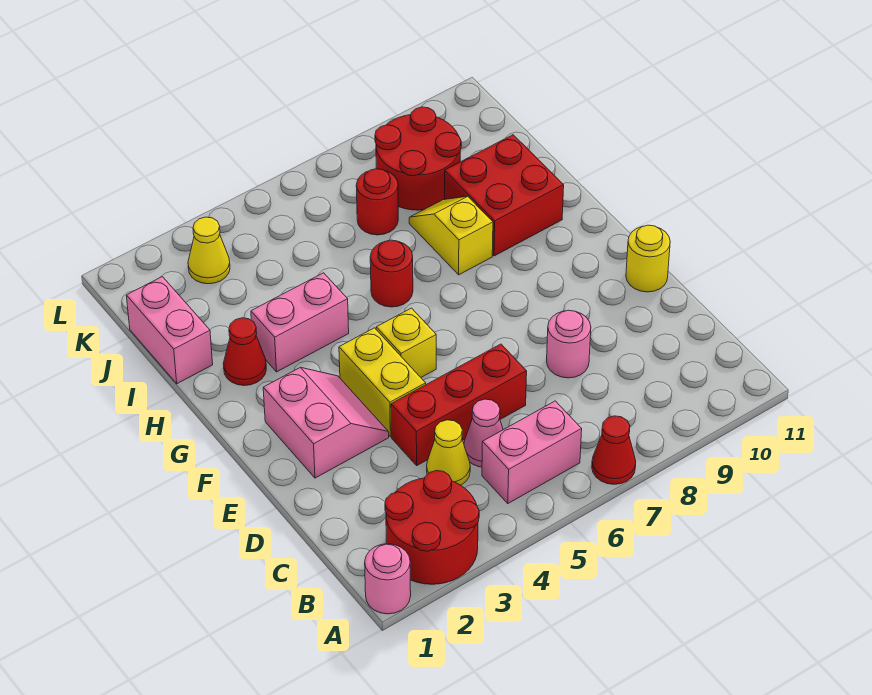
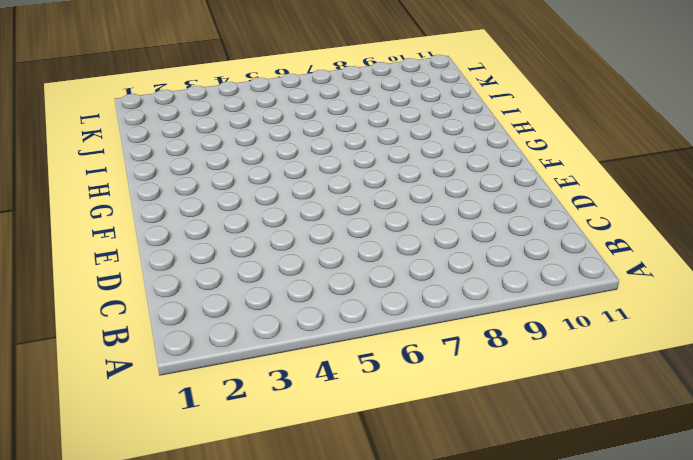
none -> pink 1x1 round brick [365,544,411,614]
none -> red 2x2 round brick [385,471,479,584]
none -> red 1x1 cone [592,416,636,484]

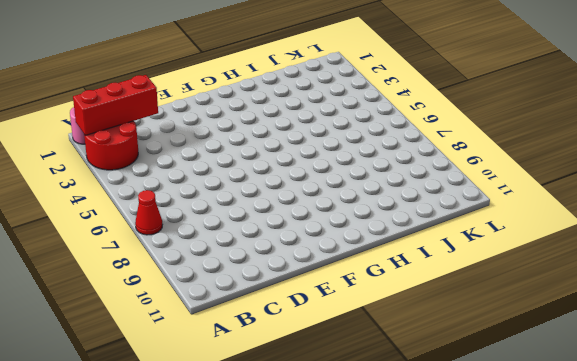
red 1x3 brick [73,75,158,136] -> red 1x3 brick turned to [391,344,527,465]
none -> pink 1x2 brick [482,401,582,503]
none -> yellow 1x1 cone [427,420,470,485]
none -> pink 1x1 cone [464,399,503,467]

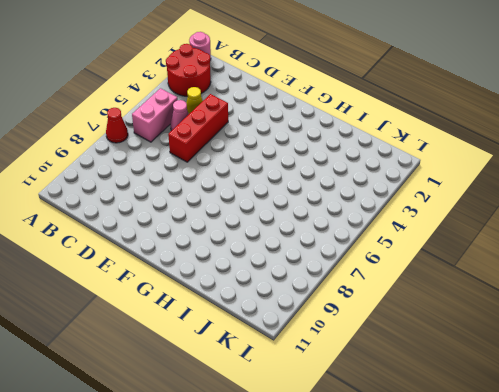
none -> pink 1x1 round brick [547,310,591,378]
none -> pink 2x2 slope [263,367,389,478]
none -> yellow 1x2 brick [339,328,426,437]

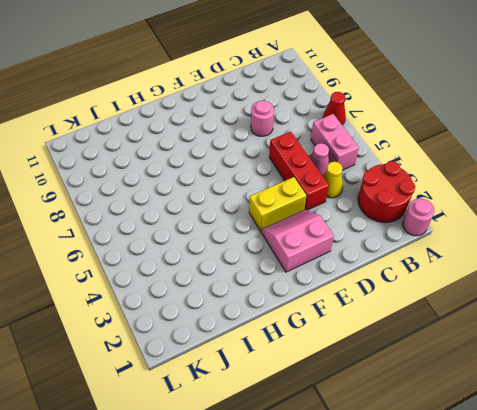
none -> yellow 1x1 round brick [626,225,670,292]
none -> yellow 1x1 brick [376,308,436,377]
none -> red 1x1 cone [223,318,266,386]

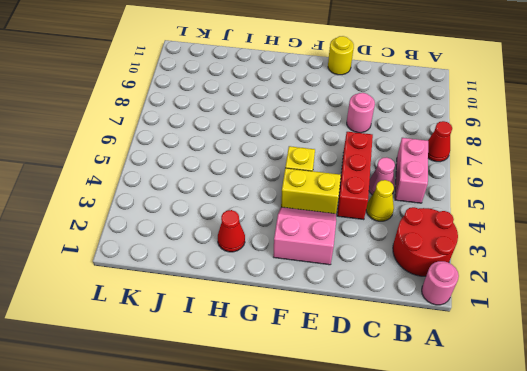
none -> pink 1x2 brick [251,273,349,372]
none -> red 1x1 round brick [370,240,413,307]
none -> yellow 1x2 slope [409,196,493,275]

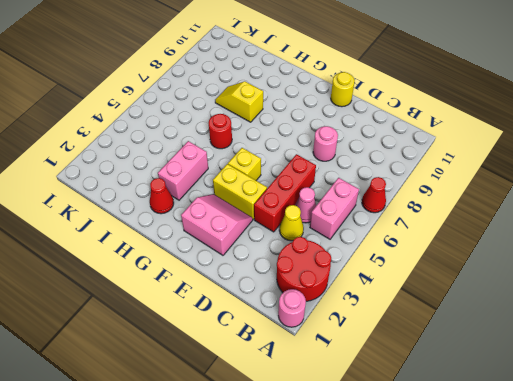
none -> red 2x2 brick [445,135,564,256]
none -> pink 1x2 brick [126,277,213,384]
none -> red 1x1 round brick [356,169,398,235]

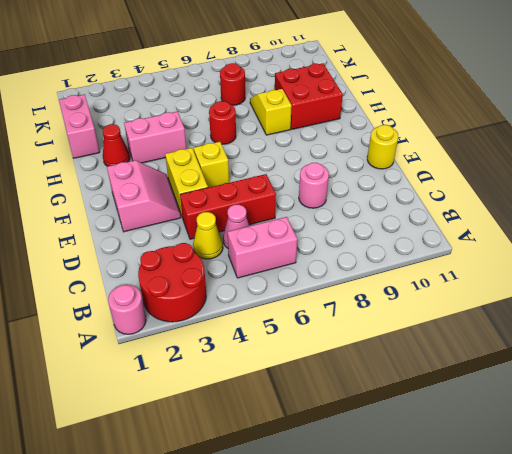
none -> red 1x1 cone [592,416,636,484]
none -> red 2x2 round brick [375,107,461,210]
none -> yellow 1x1 cone [188,217,230,284]

